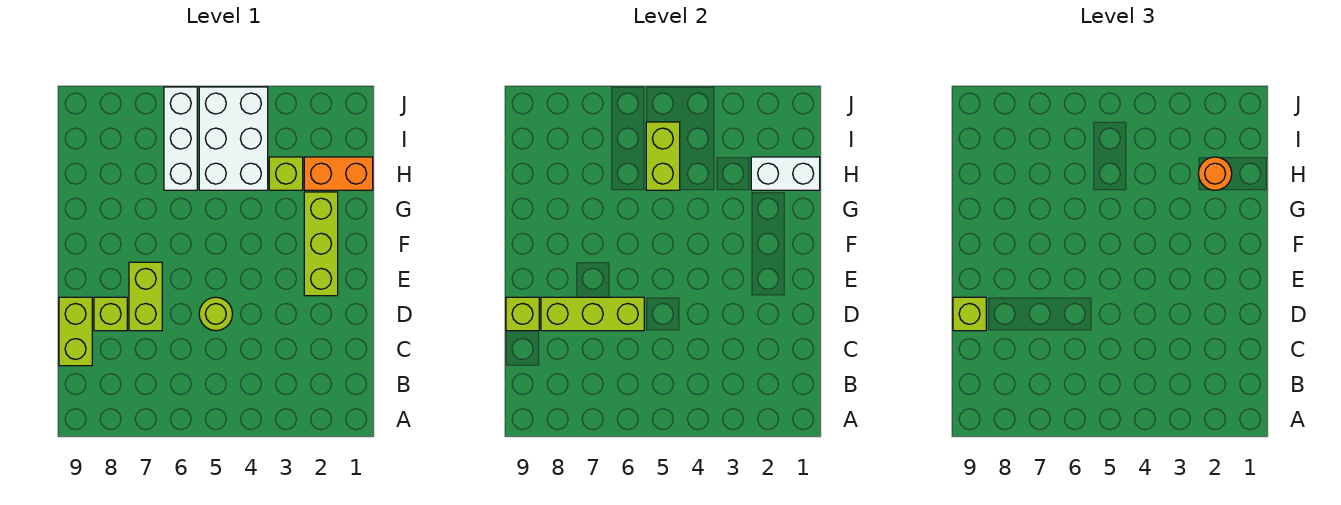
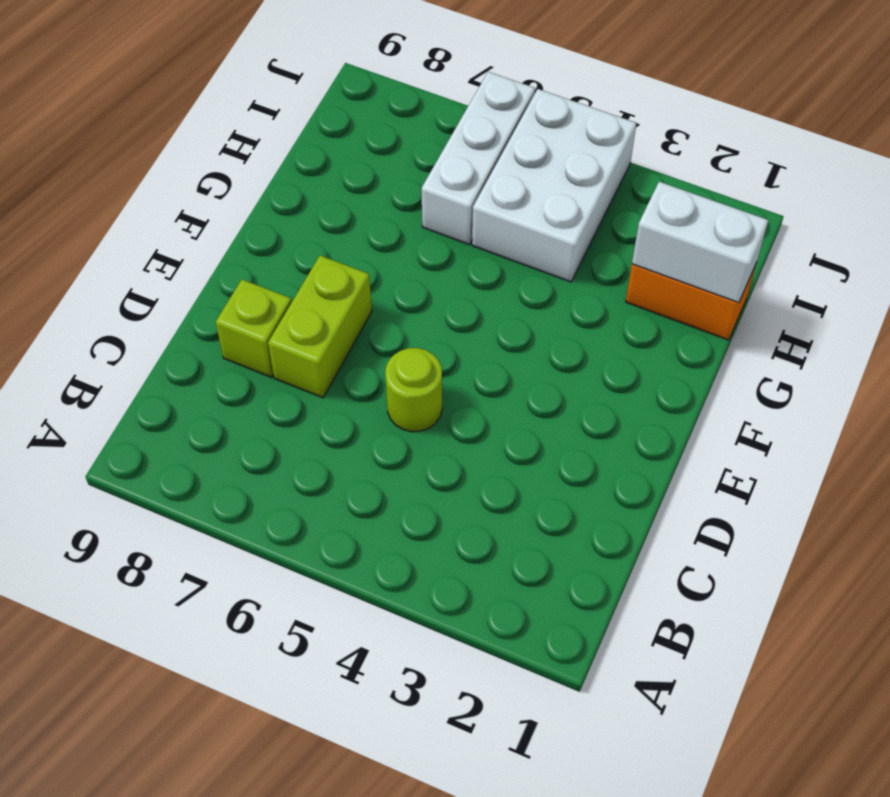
none -> lime 1x2 brick [59,297,92,366]
none -> lime 1x3 brick [304,192,338,296]
none -> lime 1x1 brick [269,157,303,190]

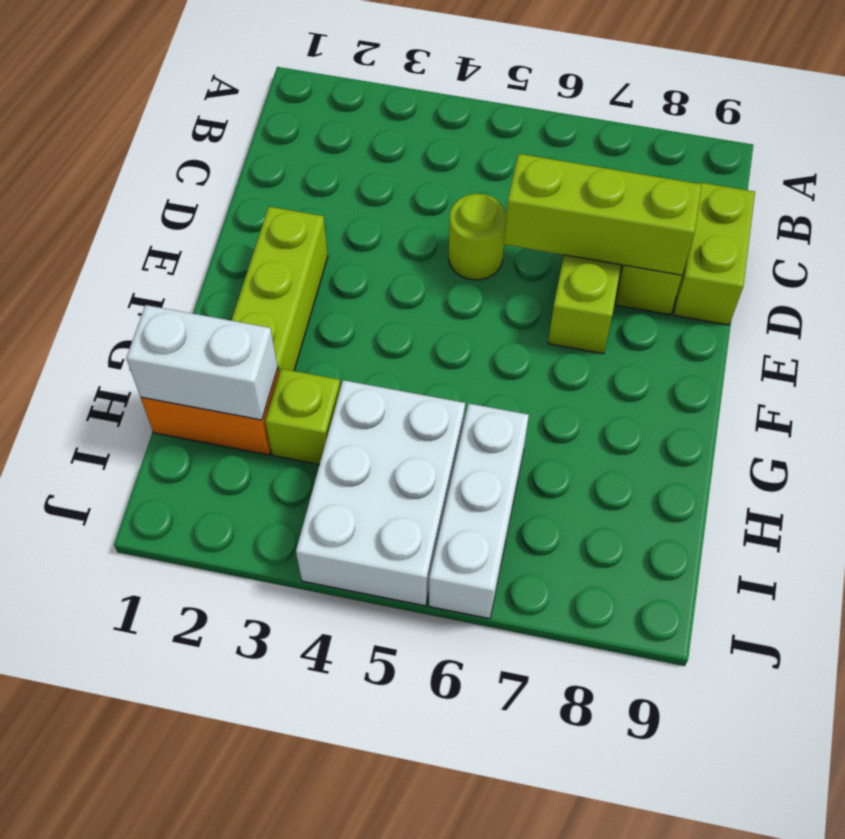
none -> lime 1x1 brick [506,297,539,331]
none -> lime 1x2 brick [646,122,680,190]
none -> lime 1x1 brick [953,297,986,331]

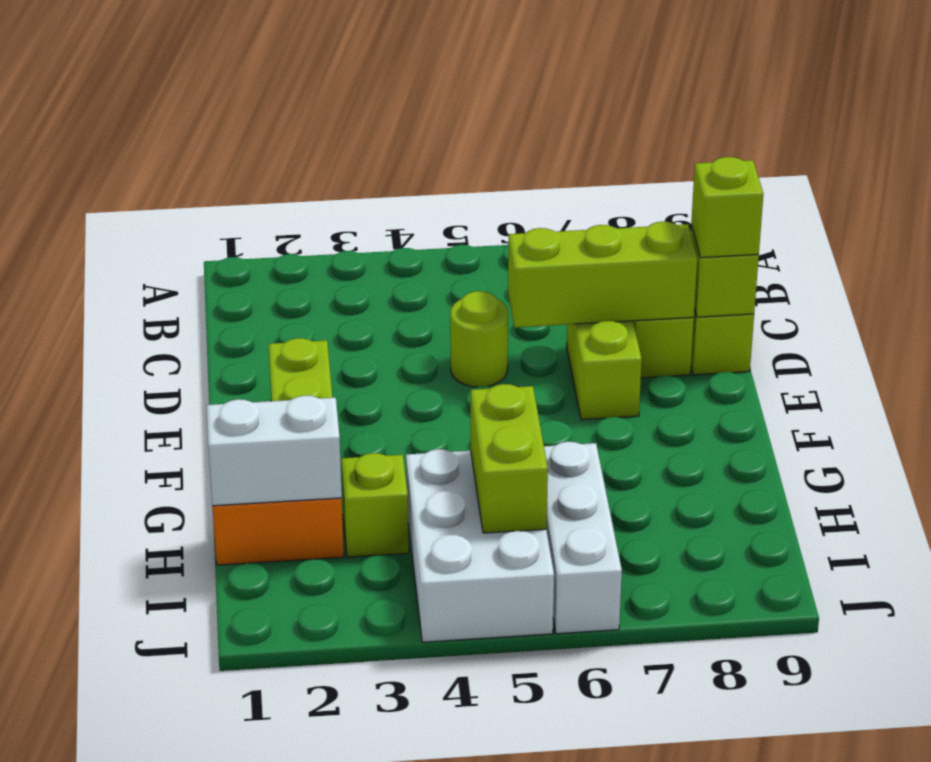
none -> orange 1x1 round brick [1198,157,1232,190]

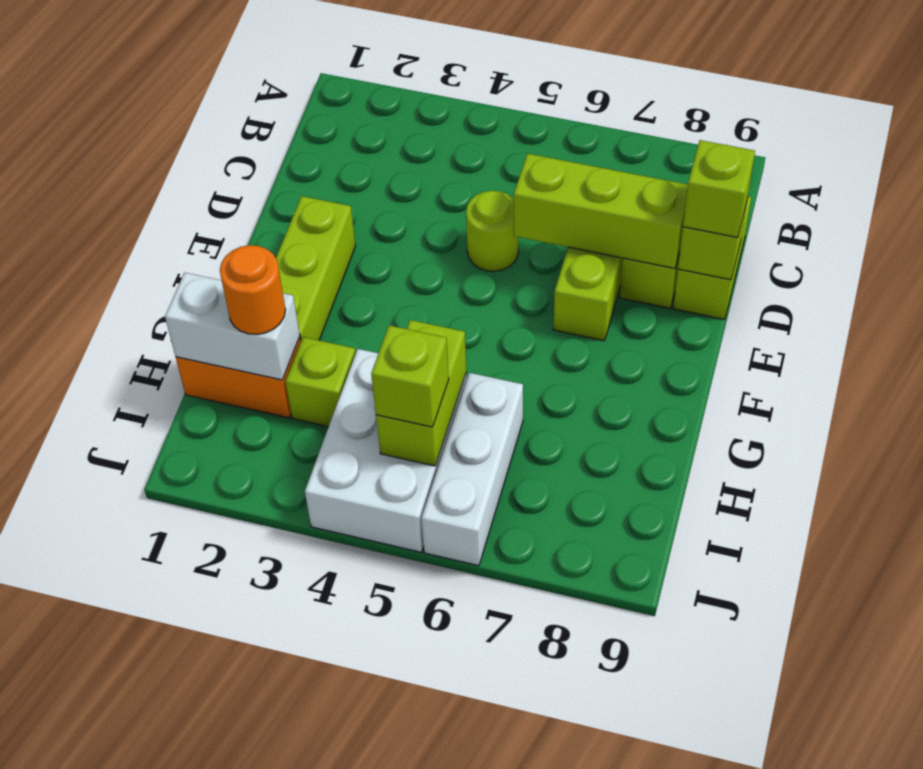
lime 1x1 brick [371,325,449,427] -> none

